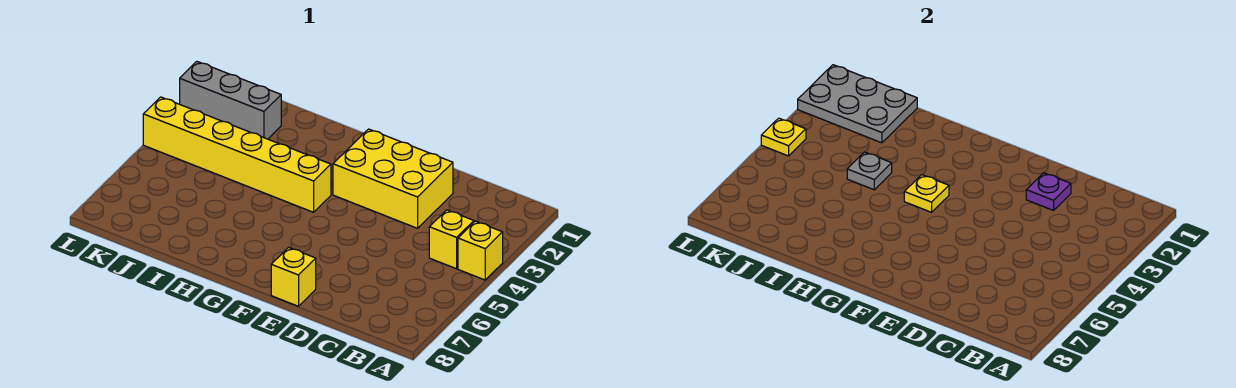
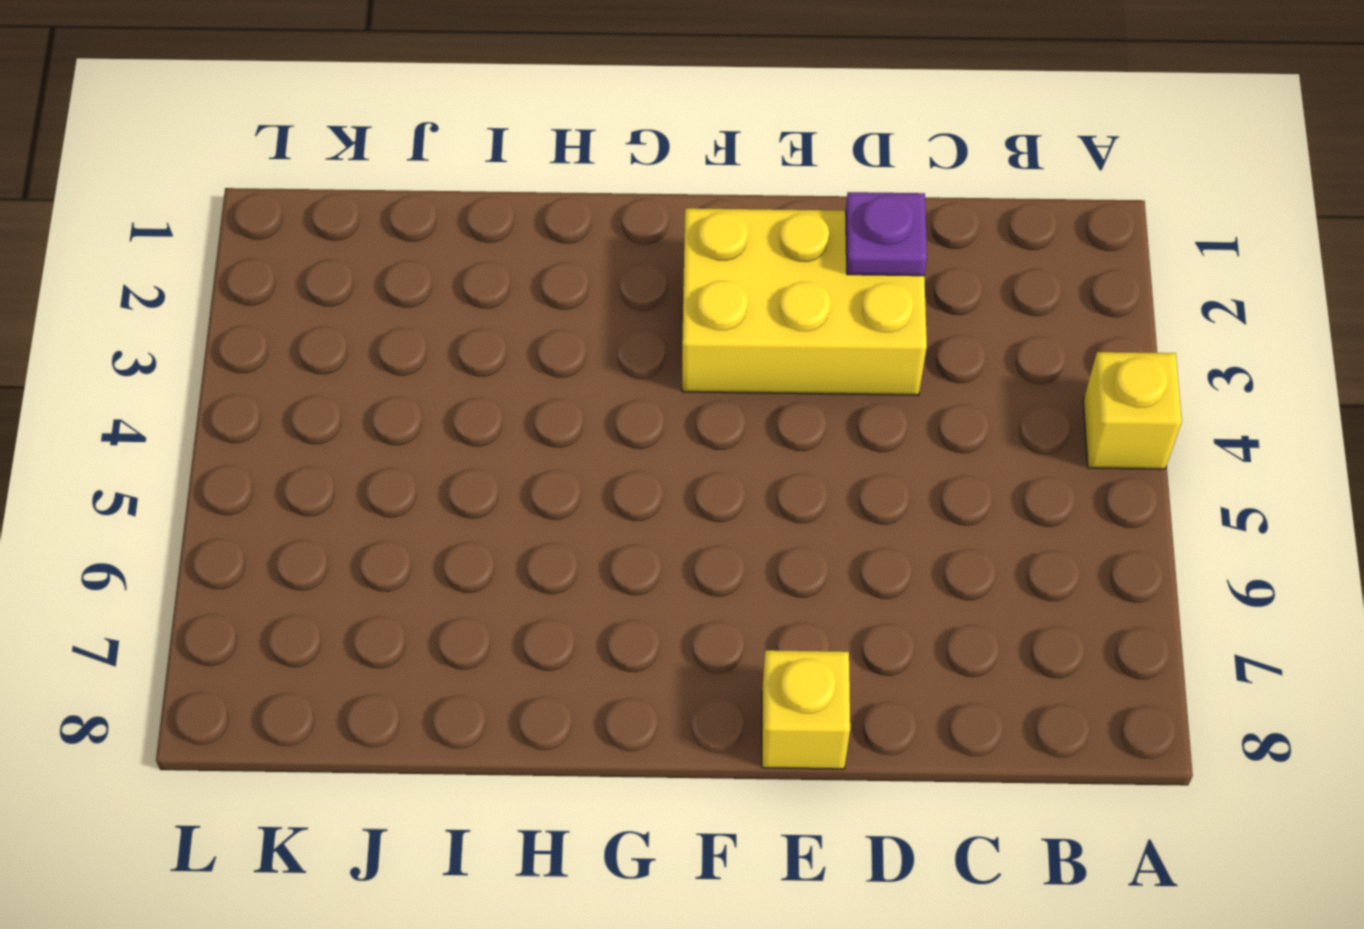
none -> yellow 1x1 brick [429,210,474,269]
none -> yellow 1x6 brick [143,97,331,212]

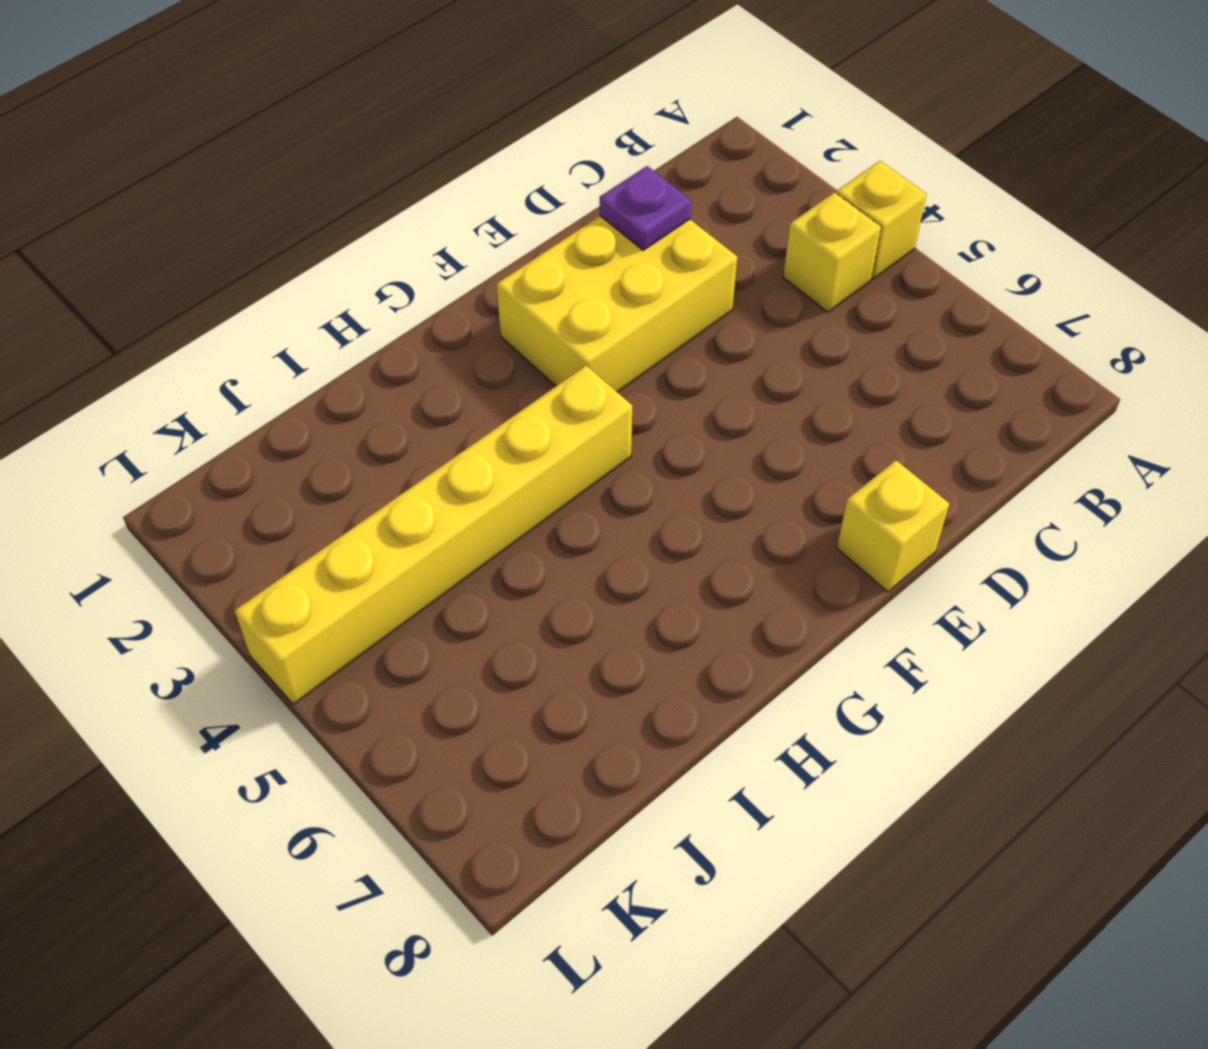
none -> grey 1x3 brick [180,62,281,139]
none -> yellow 1x1 plate [904,175,949,212]

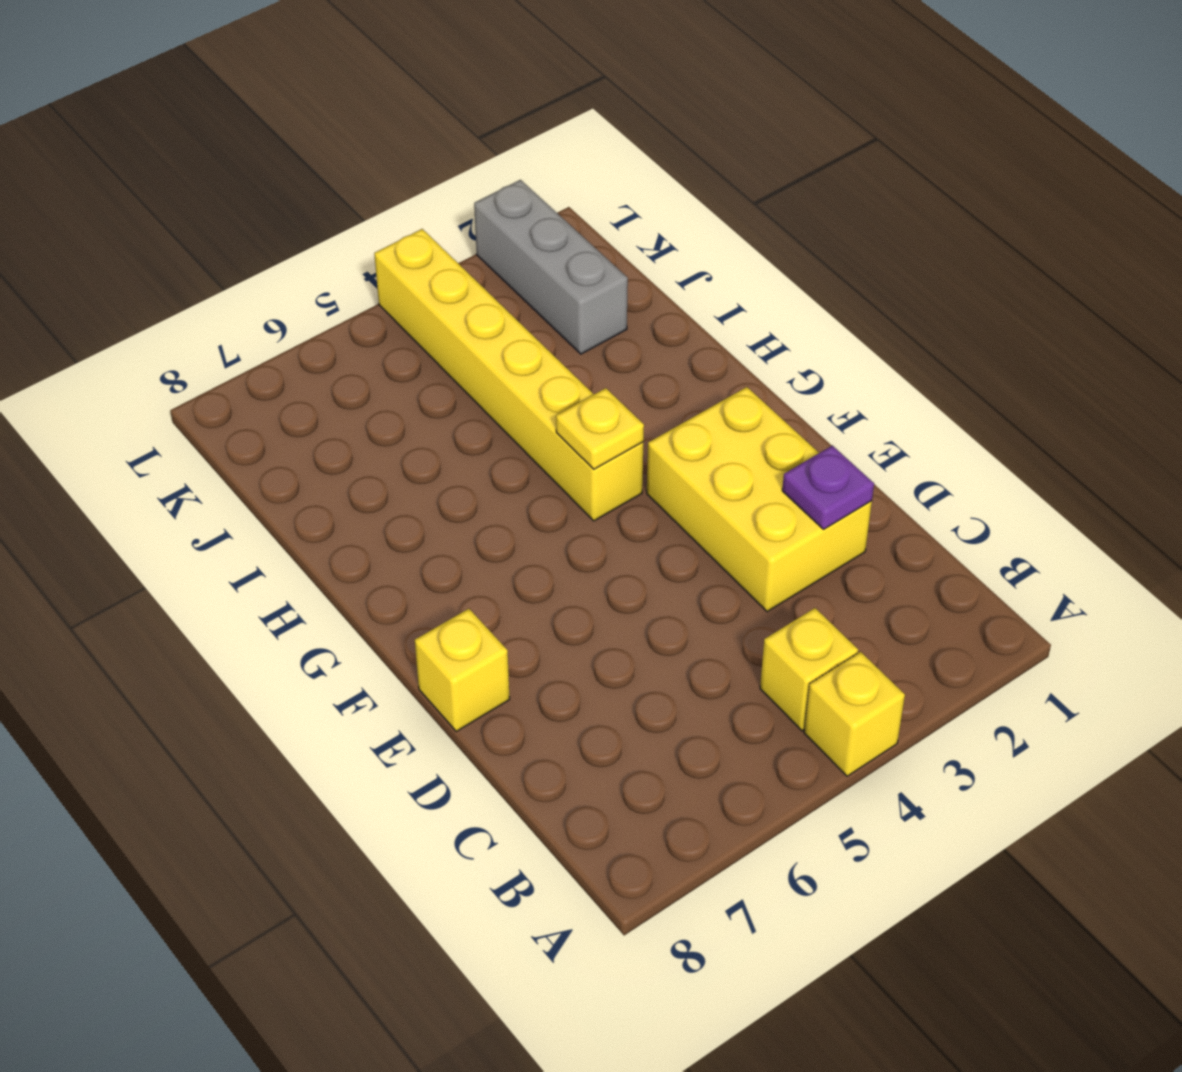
none -> grey 1x1 plate [847,152,892,190]
none -> grey 2x3 plate [798,65,917,143]

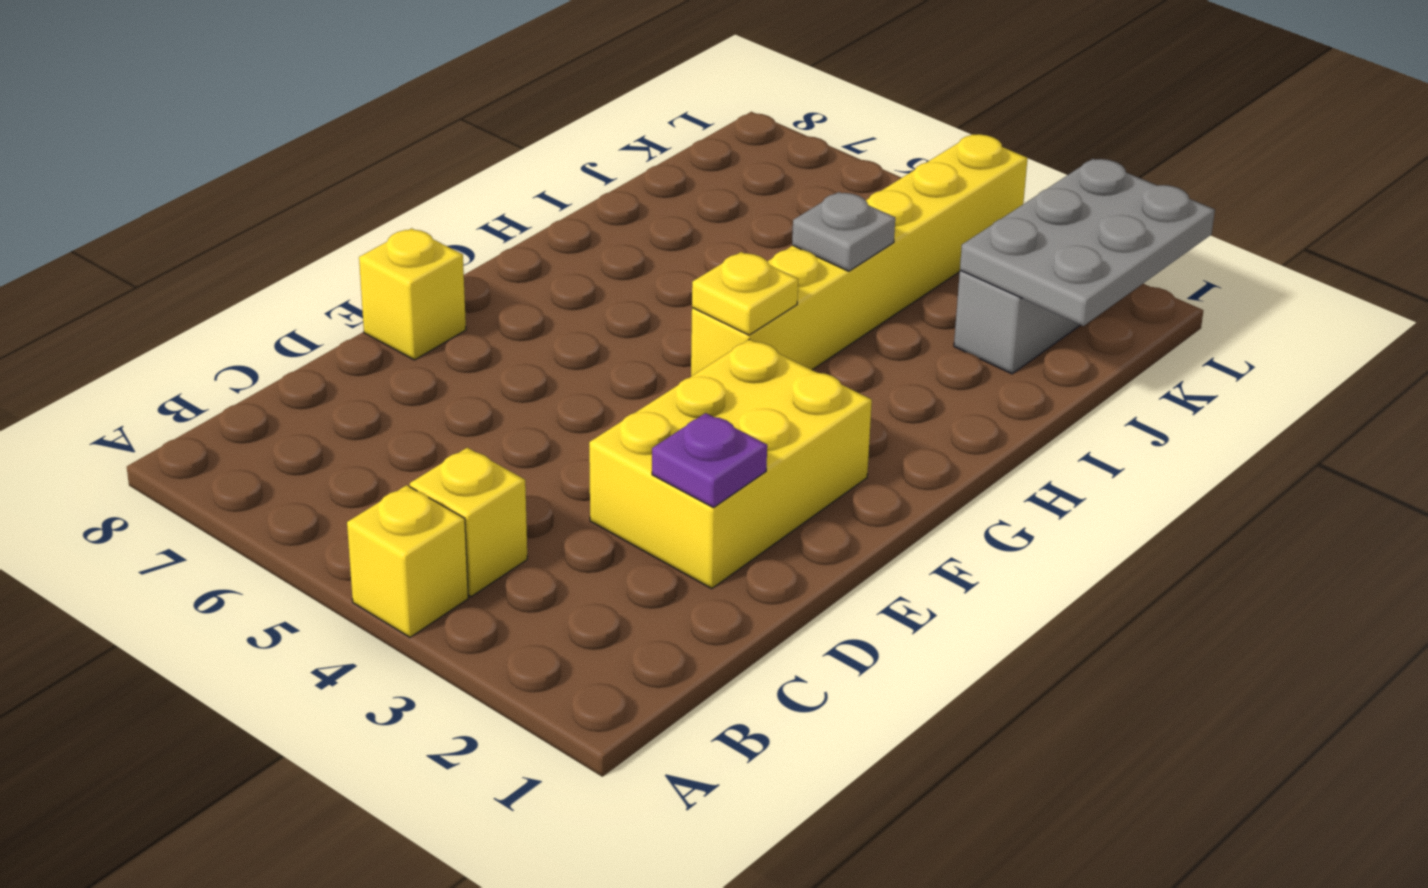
none -> yellow 1x1 plate [761,118,806,156]

